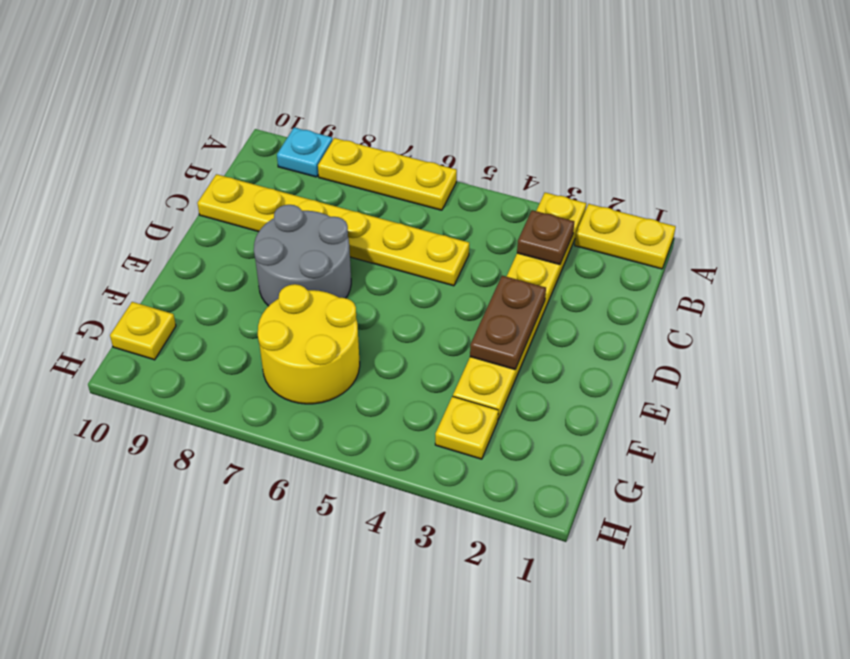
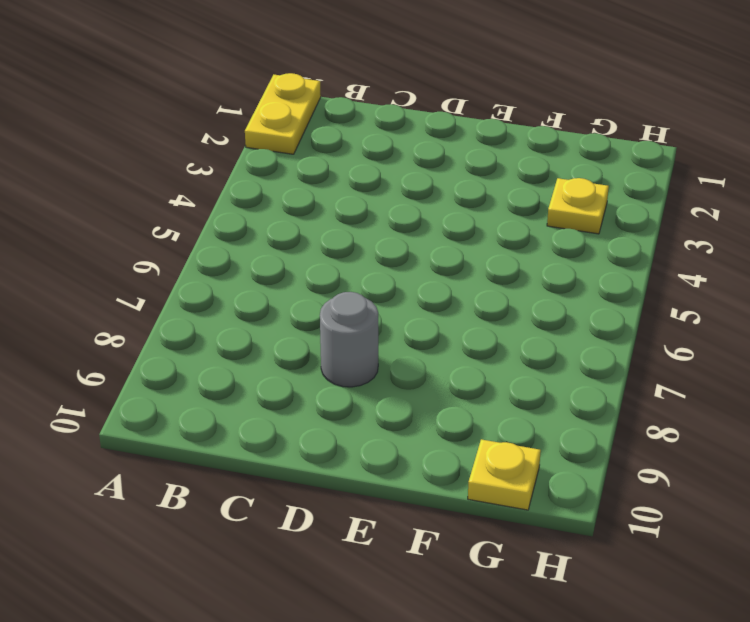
grey 1x1 round brick [320,292,378,387] -> grey 2x2 round brick [254,205,351,306]
none -> yellow 1x6 plate [453,193,586,420]
none -> yellow 1x3 plate [318,138,457,210]

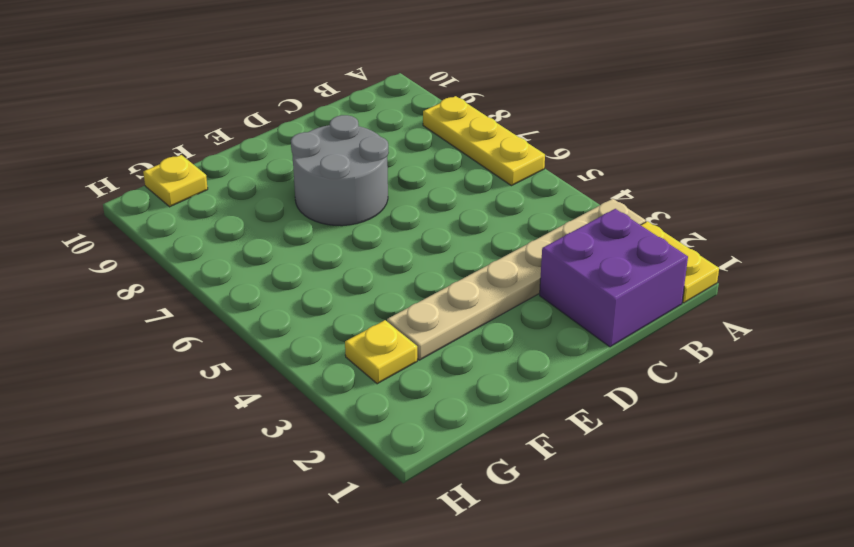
tan 1x6 plate [387,199,646,360] -> yellow 1x6 plate [453,193,586,420]
purple 2x2 brick [540,209,688,347] -> none
none -> cyan 1x1 plate [277,128,333,177]
none -> yellow 1x6 plate [197,174,469,286]

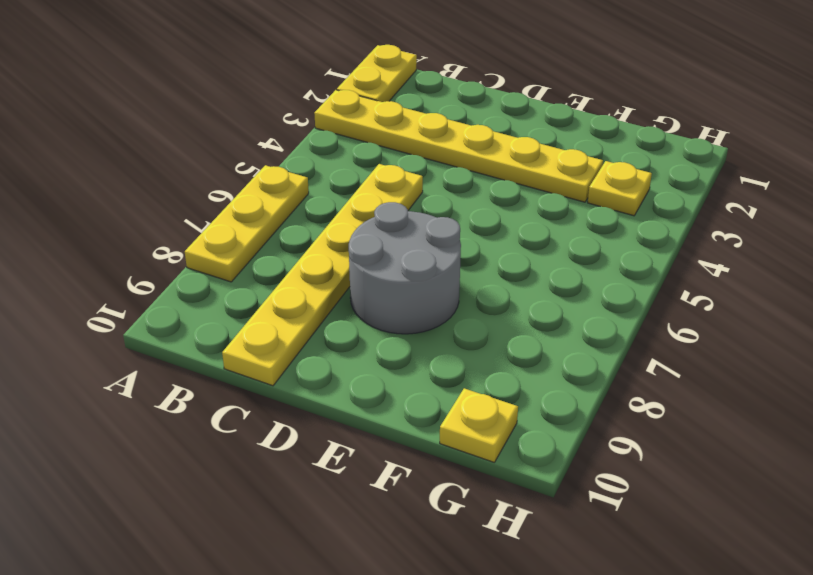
none -> cyan 1x1 plate [277,128,333,177]
none -> yellow 2x2 round brick [258,284,360,404]

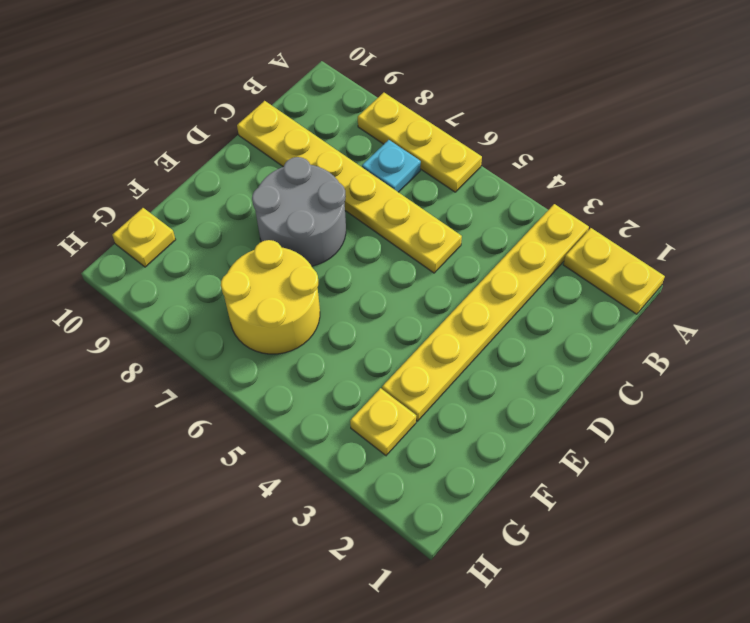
cyan 1x1 plate [362,140,421,192] -> cyan 1x1 plate moved to [277,128,333,177]
none -> brown 1x1 plate [517,210,574,265]
none -> brown 1x2 plate [470,276,546,370]

